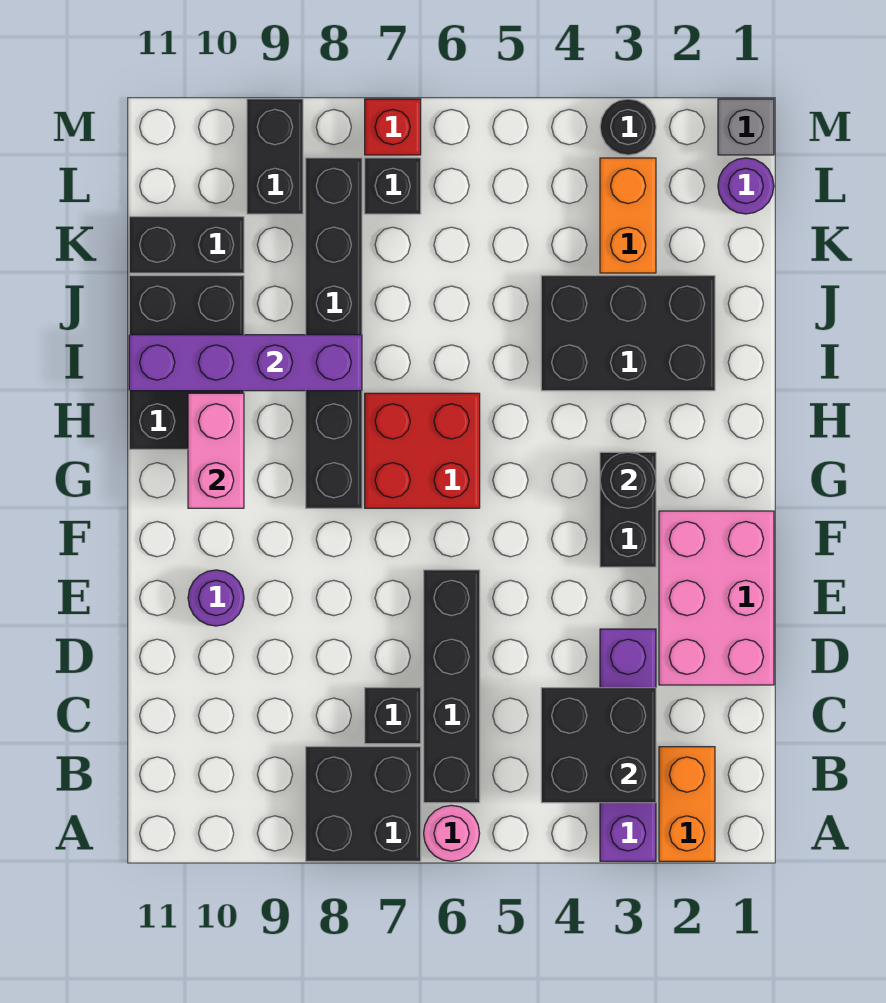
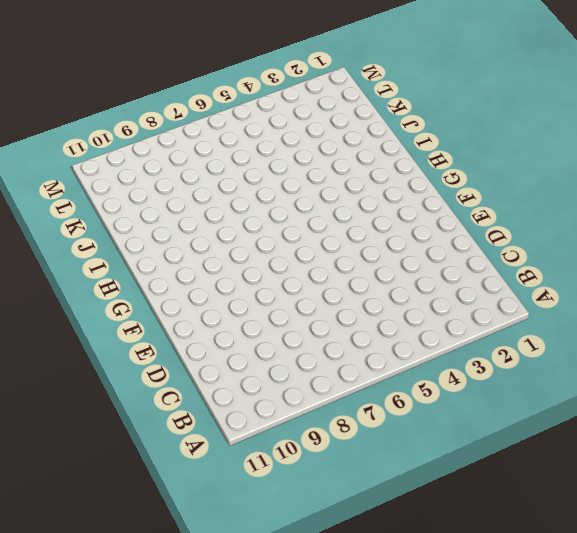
none -> orange 1x2 brick [659,747,715,861]
none -> purple 1x4 brick [600,629,656,861]
none -> pink 1x1 round brick [424,805,480,861]

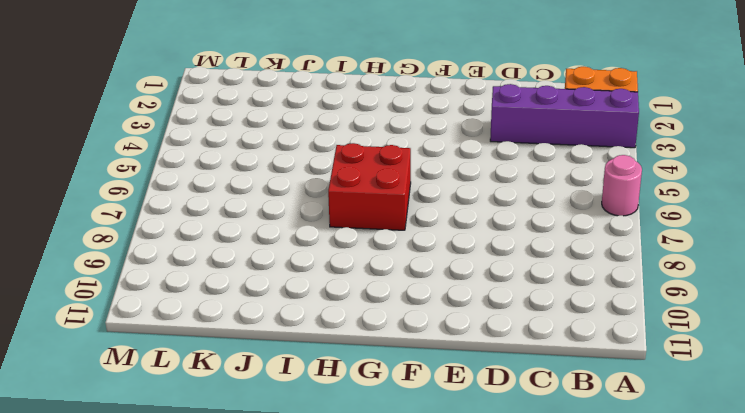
none -> black 2x2 brick [306,747,421,861]
none -> black 1x4 brick [424,570,480,803]
none -> black 1x1 brick [365,688,421,744]

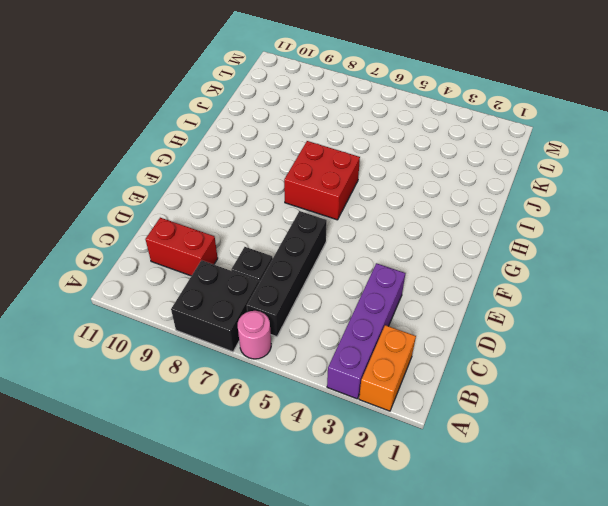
red 1x2 brick [145,218,218,276] -> none
none -> pink 2x3 brick [659,511,774,685]
none -> purple 1x1 round brick [188,570,244,626]
none -> black 1x2 brick [600,452,656,567]

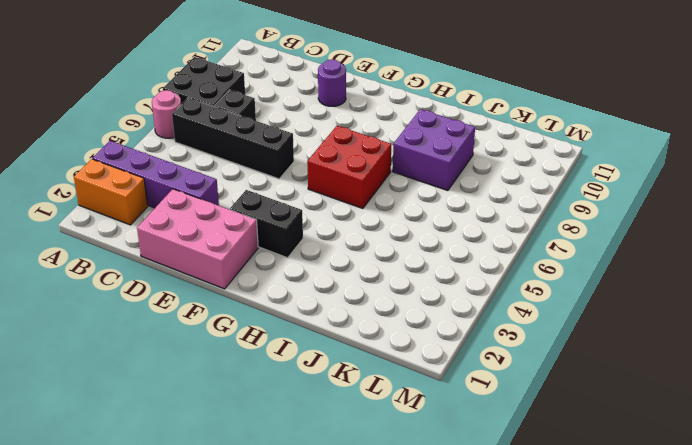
purple 2x2 brick [393,109,475,191] -> black 1x6 brick [306,158,362,508]
none -> black 2x3 brick [129,276,244,449]
none -> black 2x3 brick [541,276,715,391]
none -> orange 1x2 brick [600,158,656,273]

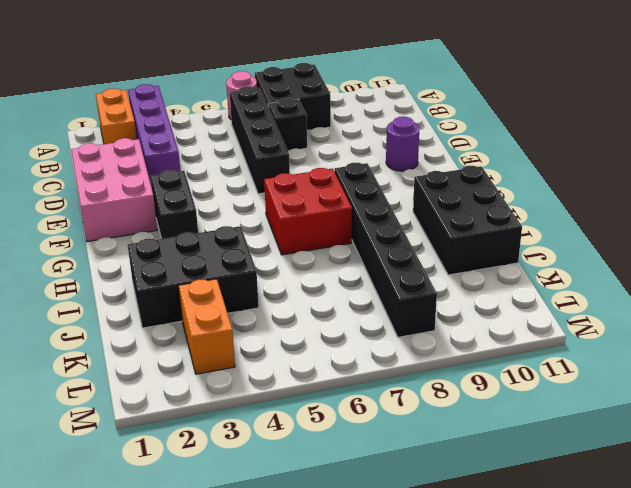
none -> black 1x2 brick [129,217,244,273]
none -> purple 1x1 round brick [718,158,774,214]
none -> black 1x1 brick [365,158,421,214]

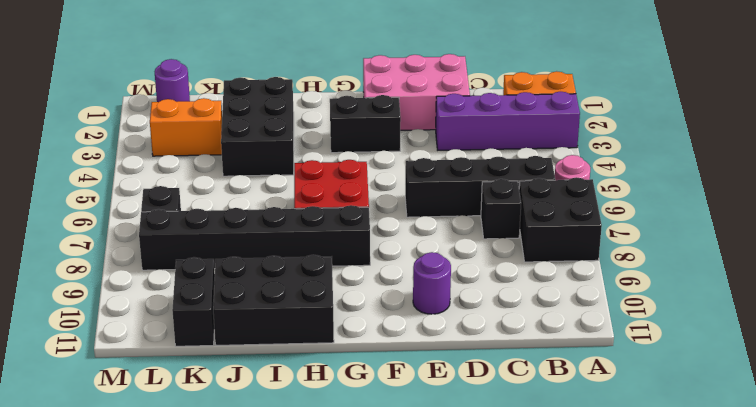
none -> black 1x2 brick [247,99,303,214]
none -> grey 1x1 brick [718,99,774,155]
none -> black 1x1 round brick [600,99,656,155]

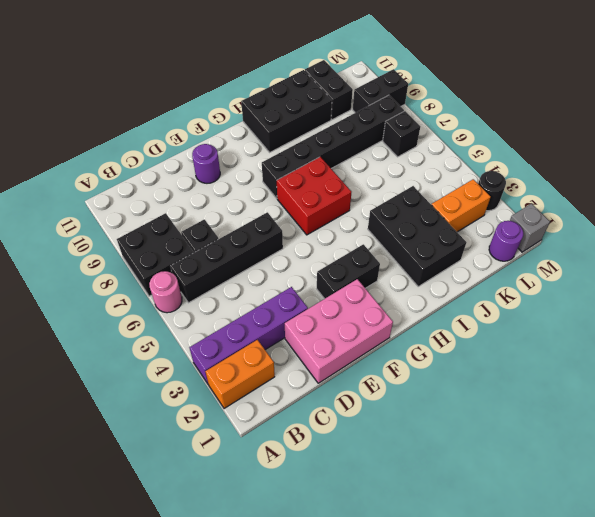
none -> red 1x1 brick [365,99,421,155]
none -> black 2x2 brick [541,688,656,803]
none -> black 1x1 round brick [600,452,656,508]

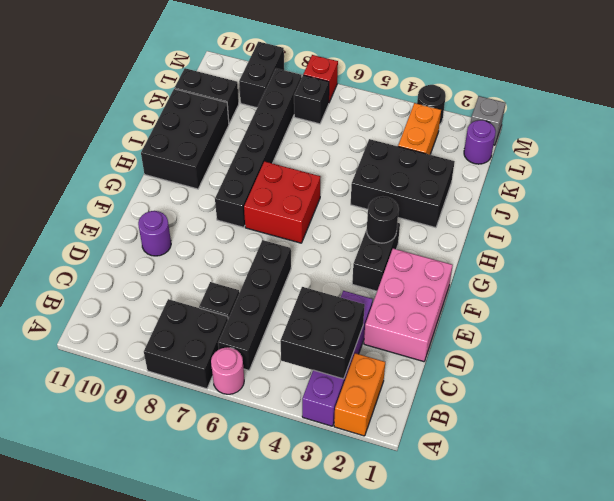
none -> pink 1x2 brick [188,393,244,508]
none -> purple 1x4 brick [129,335,362,391]

